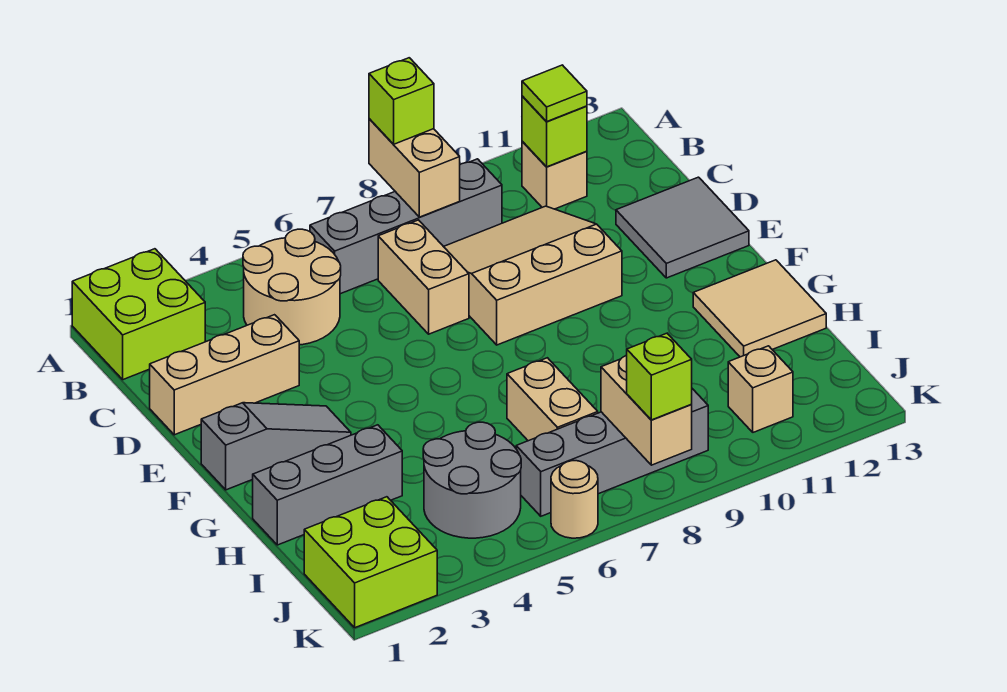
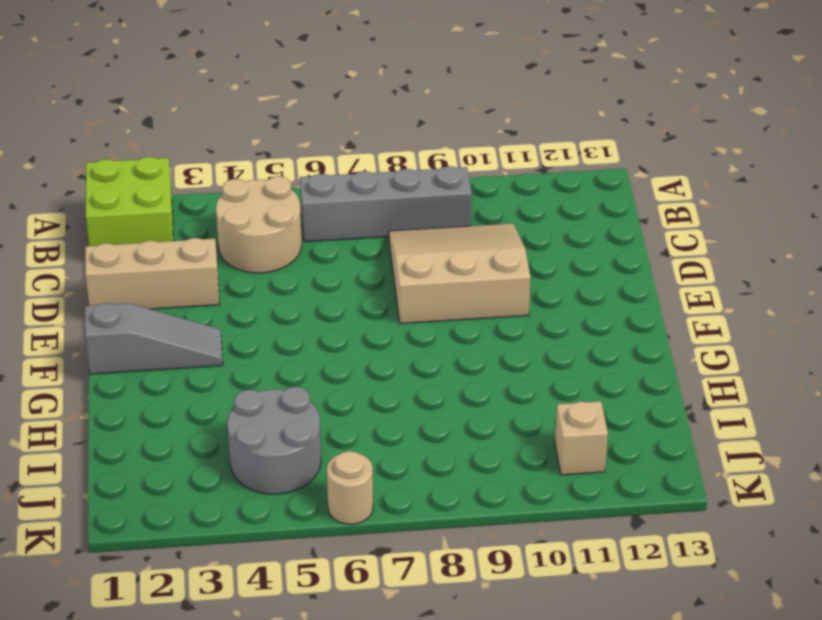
none -> tan 1x1 brick [522,142,587,209]
none -> tan 1x2 brick [378,220,469,334]
none -> grey 2x2 tile [616,177,749,278]

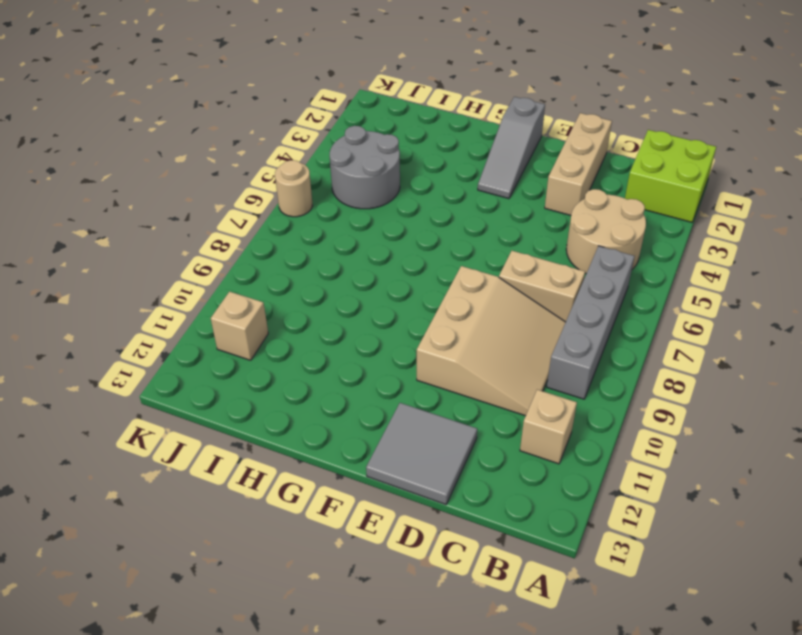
none -> tan 2x2 tile [693,260,826,357]
none -> grey 1x3 brick [253,425,402,545]
none -> tan 1x2 brick [507,358,598,441]

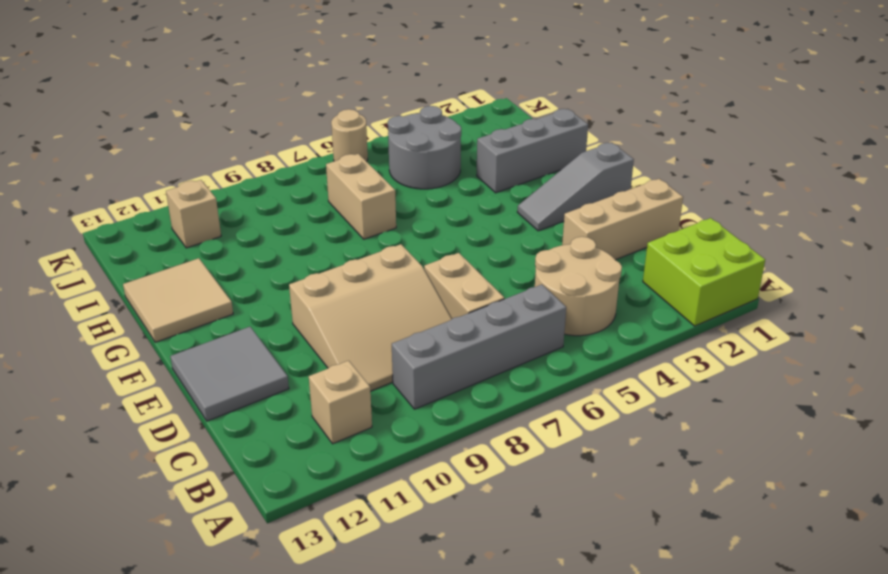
none -> lime 2x2 brick [304,497,437,628]
none -> grey 1x4 brick [516,389,708,516]
none -> tan 1x2 brick [369,119,460,217]

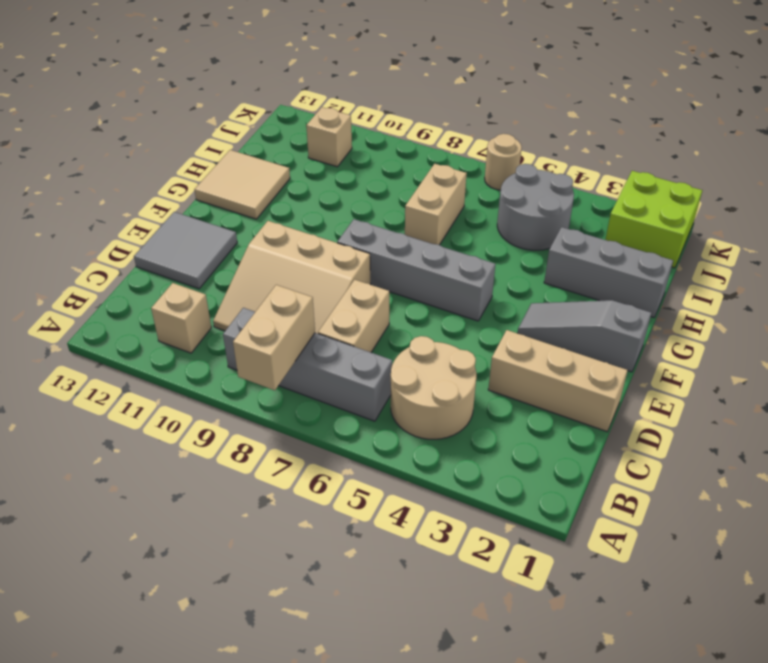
grey 1x4 brick [337,219,495,321] -> grey 1x4 brick moved to [516,389,708,516]
none -> lime 2x2 brick [72,249,205,380]
none -> lime 1x1 brick [522,96,587,167]
none -> tan 1x2 brick [601,355,692,465]

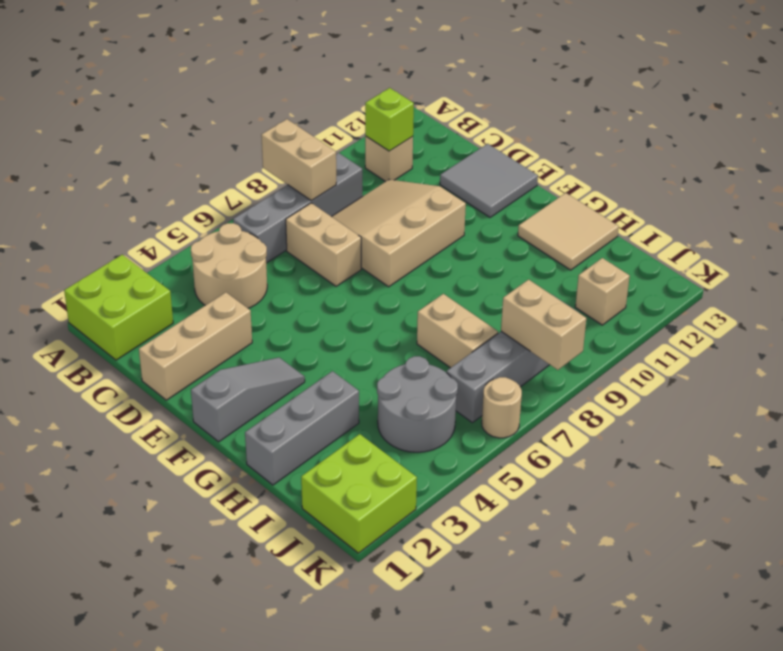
none -> lime 1x1 brick [369,58,434,144]
none -> lime 1x1 tile [522,65,587,122]
none -> lime 1x1 brick [627,333,692,420]

